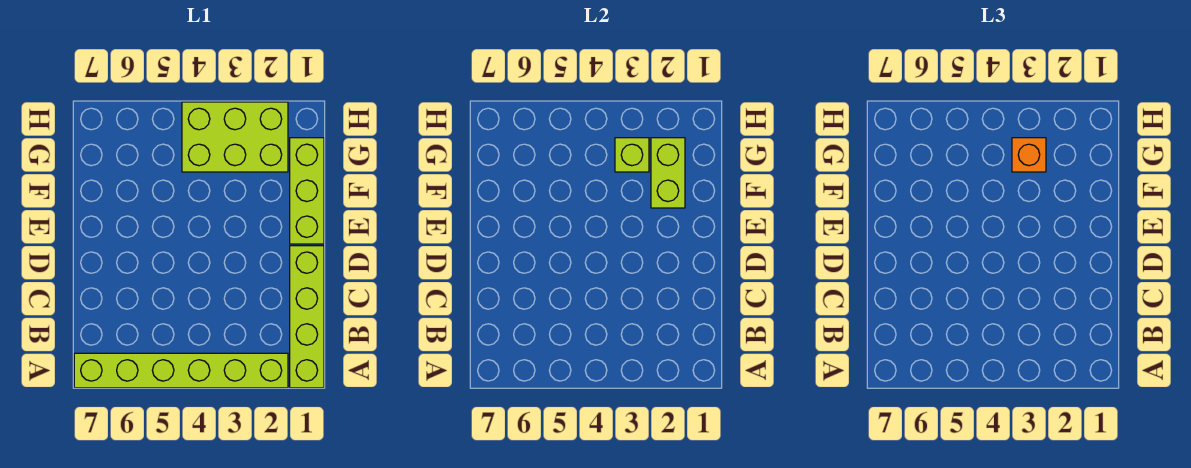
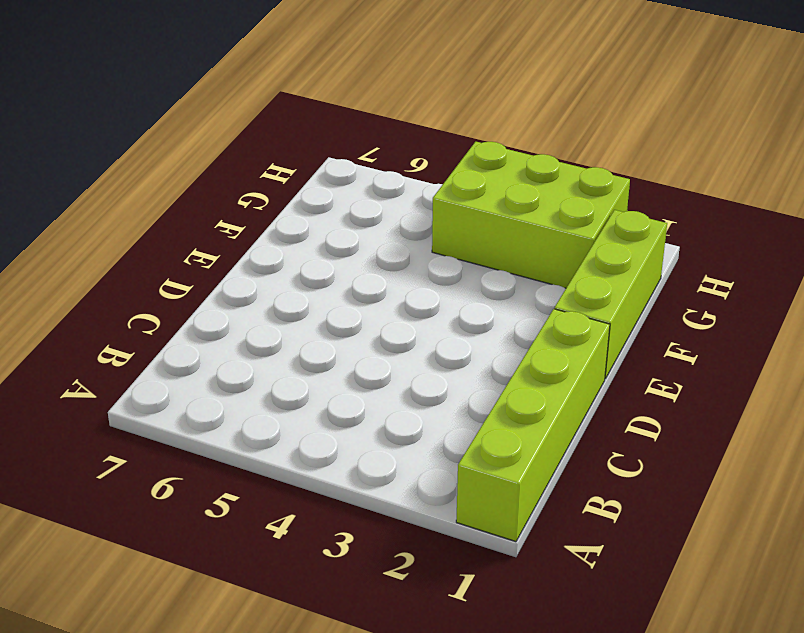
none -> lime 1x6 brick [74,353,288,388]
none -> lime 1x2 brick [651,138,685,208]

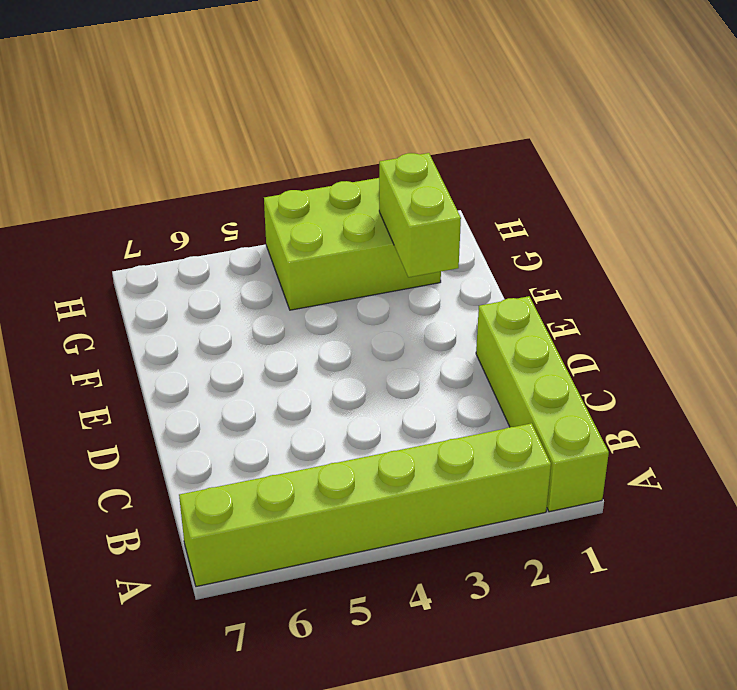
none -> lime 1x3 brick [290,138,324,244]
none -> lime 1x1 brick [615,138,649,172]

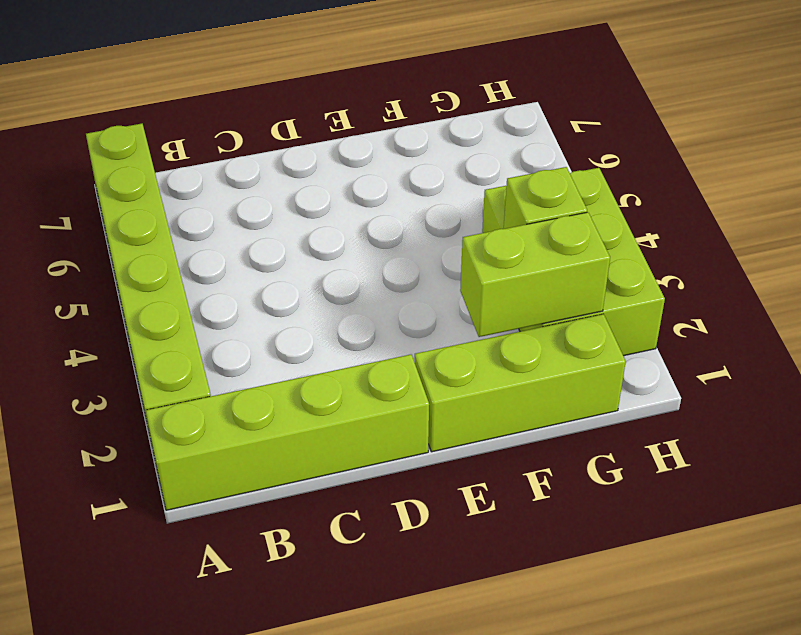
none -> orange 1x1 brick [1012,138,1046,172]

